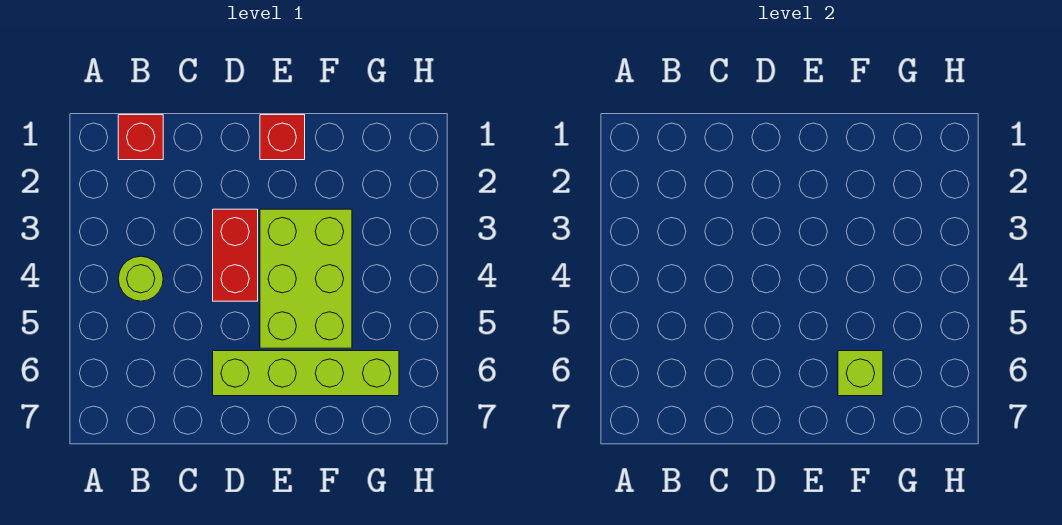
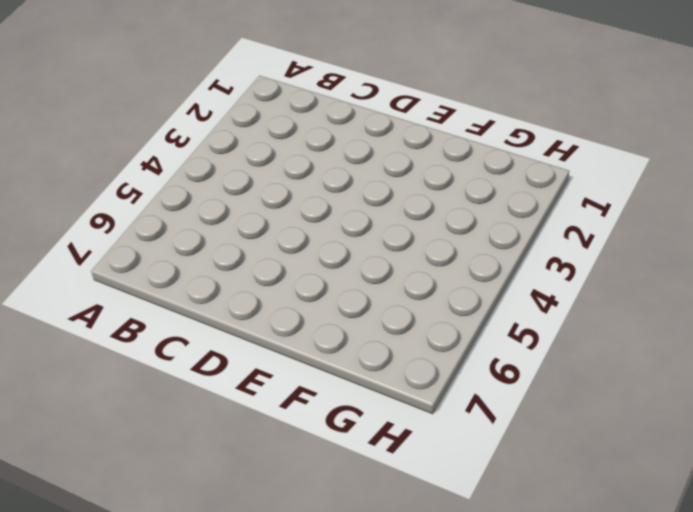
none -> red 1x1 brick [118,115,163,160]
none -> lime 1x1 round brick [118,256,163,301]

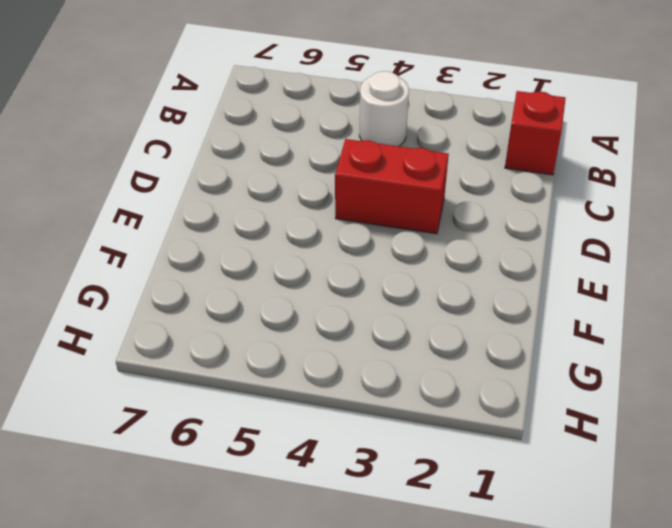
white 1x1 round brick [359,71,409,146] -> lime 1x1 round brick [118,256,163,301]
none -> lime 1x4 brick [213,351,399,396]
none -> red 1x1 brick [260,115,305,160]

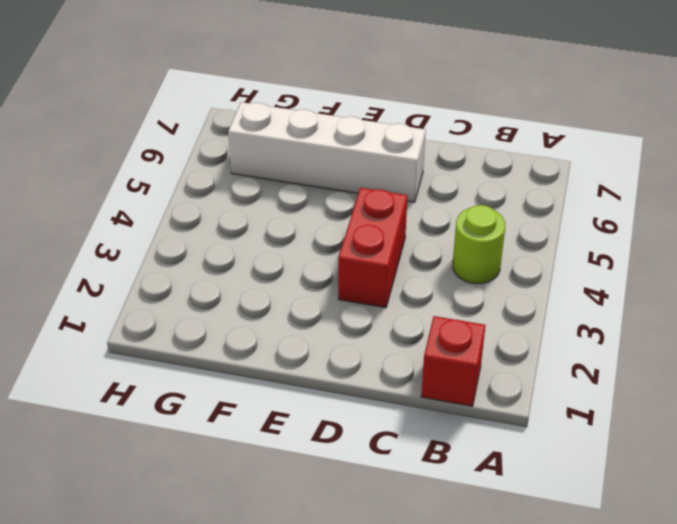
white 1x4 brick [228,102,426,202] -> lime 1x4 brick [213,351,399,396]
none -> red 1x1 brick [260,115,305,160]
none -> lime 2x3 brick [260,209,352,348]

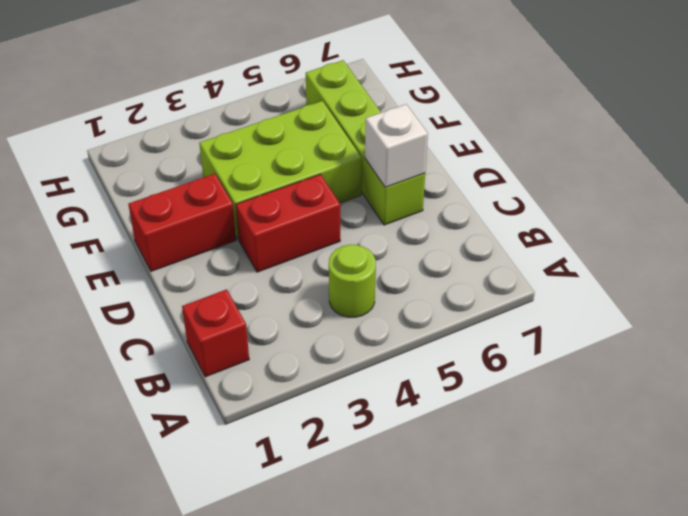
white 1x1 brick [365,104,428,187] -> none
red 1x2 brick [128,174,236,271] -> red 1x1 brick [260,115,305,160]
none -> lime 1x1 brick [838,351,883,396]

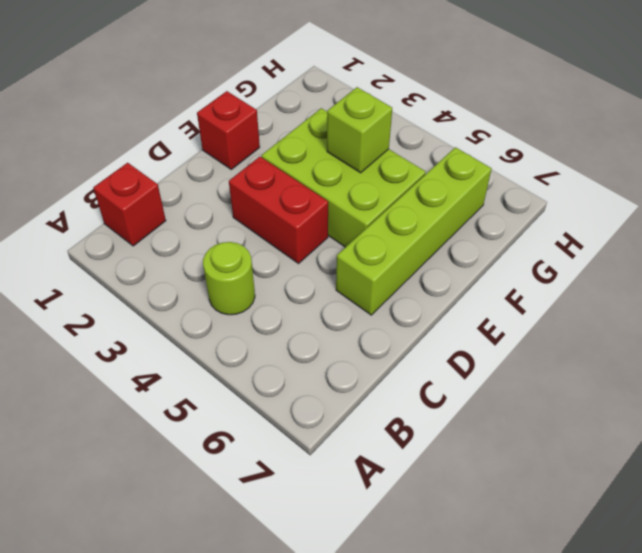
lime 1x1 brick [327,87,392,173] -> lime 1x1 brick moved to [838,351,883,396]

